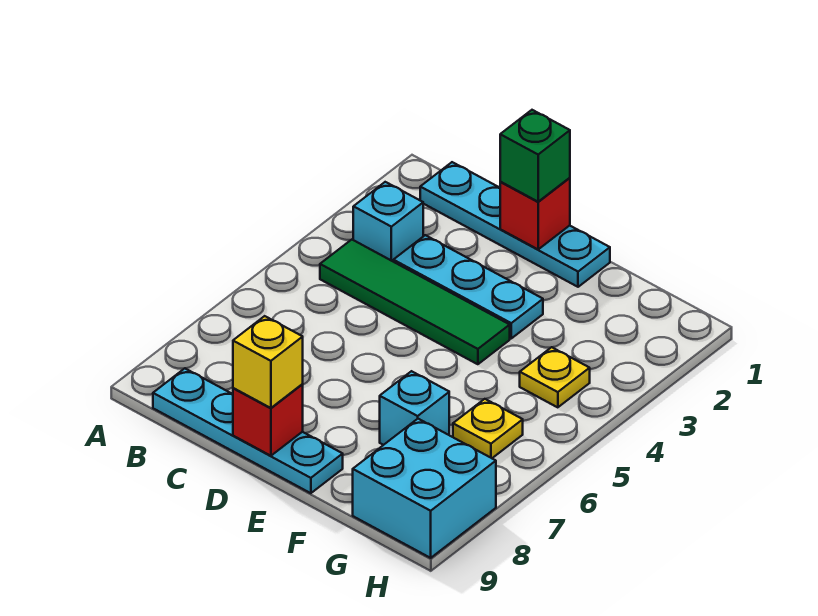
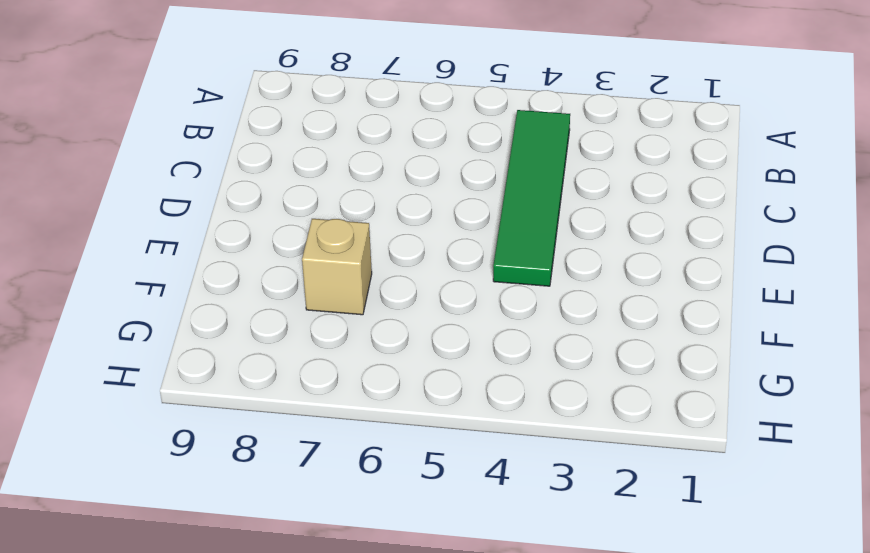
tan 1x1 brick [302,219,372,315] -> cyan 1x1 brick [380,371,449,445]
none -> cyan 1x4 plate [420,162,610,287]
none -> cyan 1x1 brick [353,182,423,261]
none -> cyan 1x4 plate [153,368,343,493]

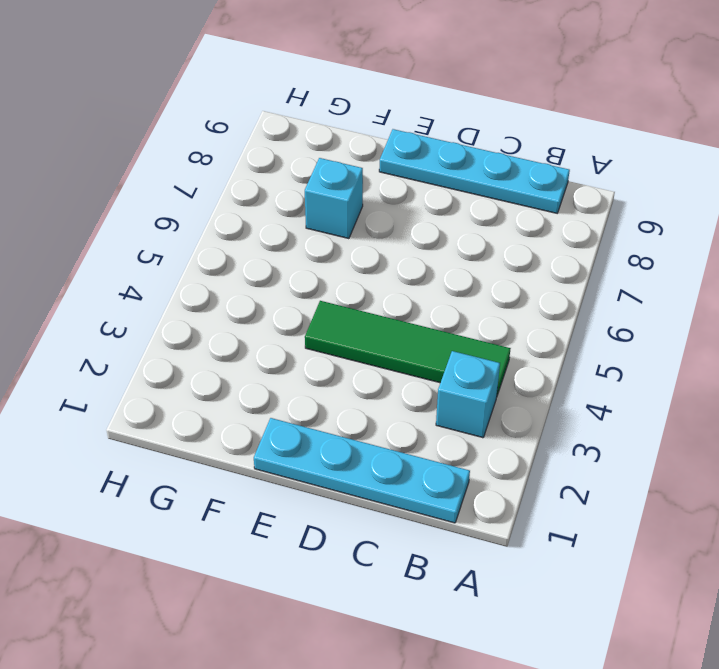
none -> cyan 1x3 plate [393,235,543,338]
none -> yellow 1x1 plate [520,347,590,407]
none -> yellow 1x1 plate [453,399,523,458]

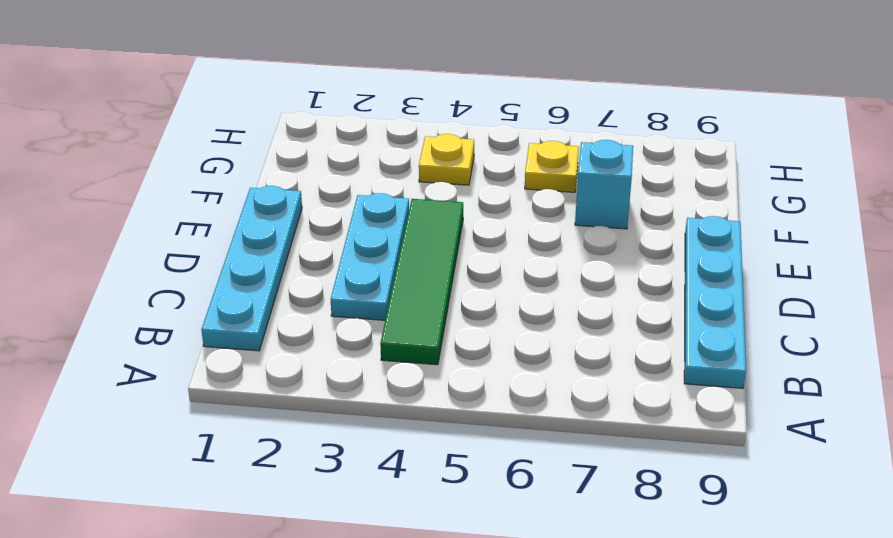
none -> cyan 1x1 brick [353,182,423,261]
none -> cyan 2x2 brick [353,419,496,558]
none -> red 1x1 brick [500,178,570,249]

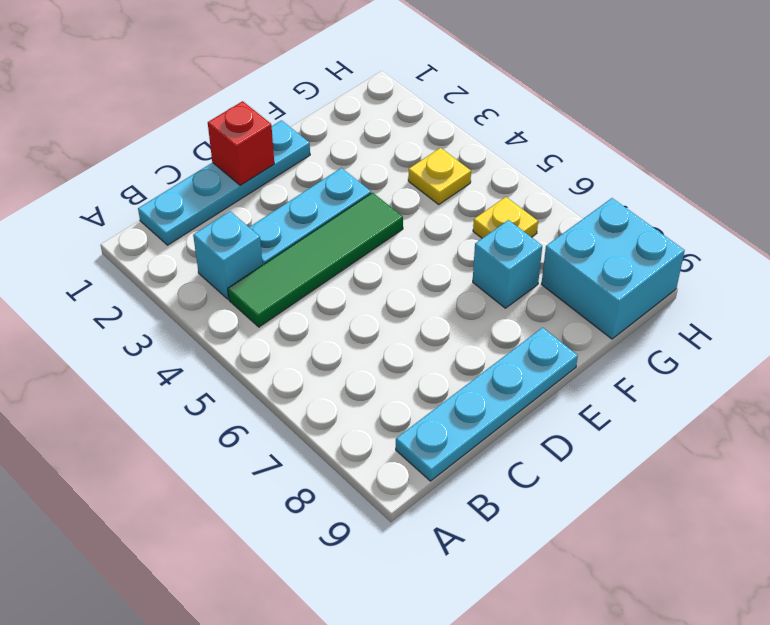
none -> red 1x1 brick [233,384,303,456]
none -> green 1x1 brick [500,110,570,202]
none -> yellow 1x1 brick [233,316,303,408]

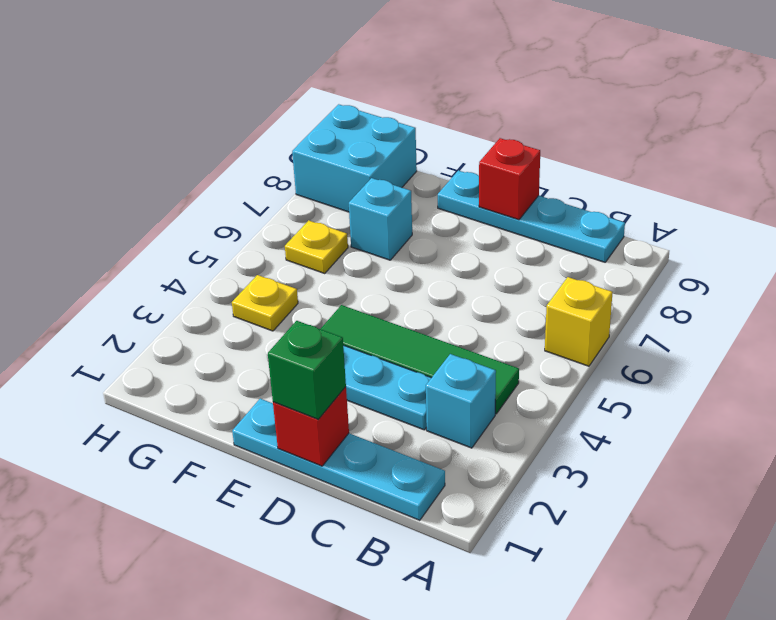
yellow 1x1 brick [545,277,613,366] -> yellow 1x1 brick moved to [233,316,303,408]

